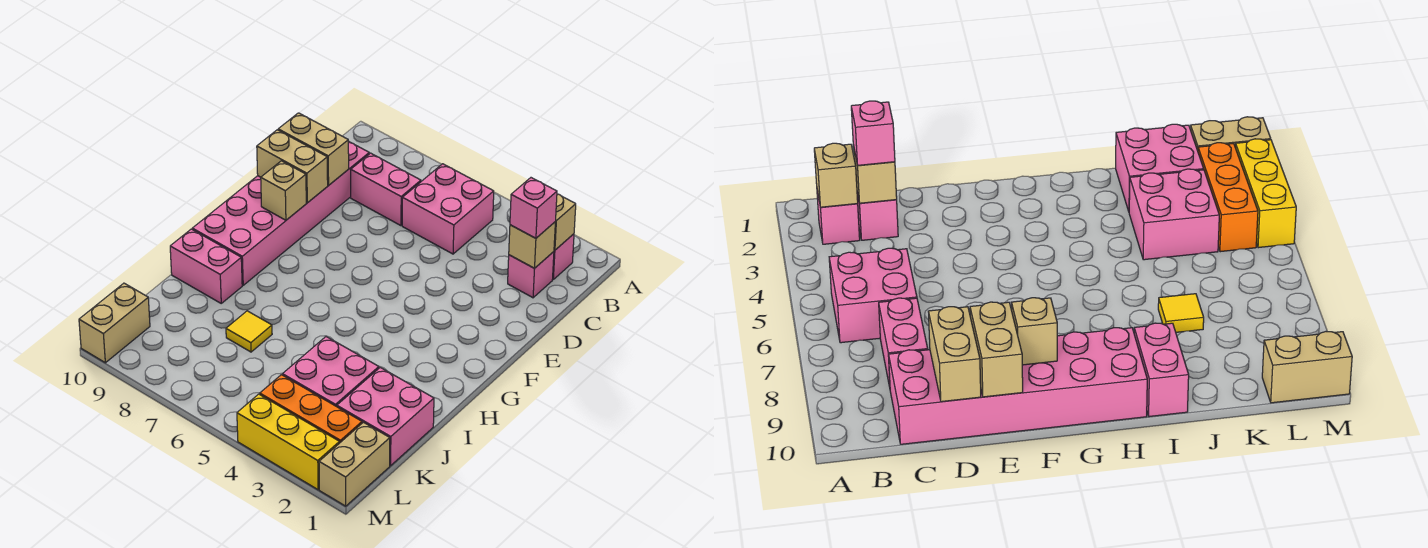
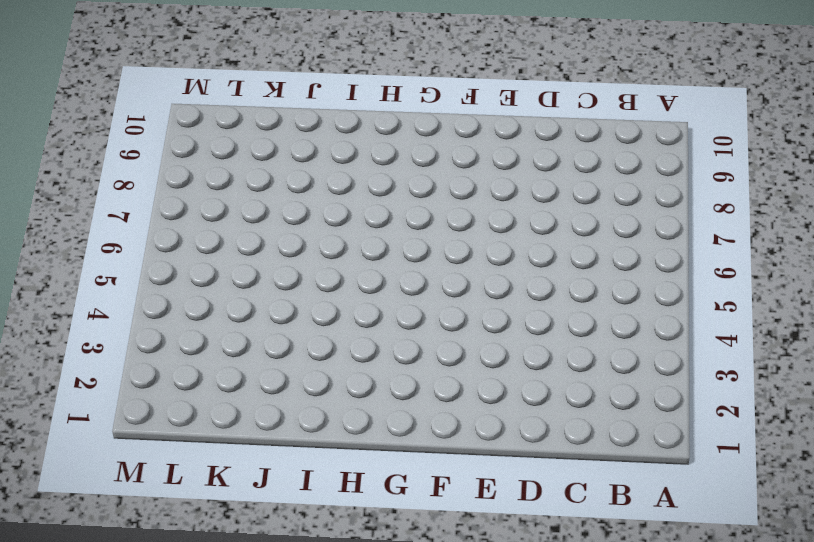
none -> pink 1x1 brick [553,234,574,279]
none -> pink 2x2 brick [402,164,494,254]
none -> pink 1x1 brick [508,252,554,298]

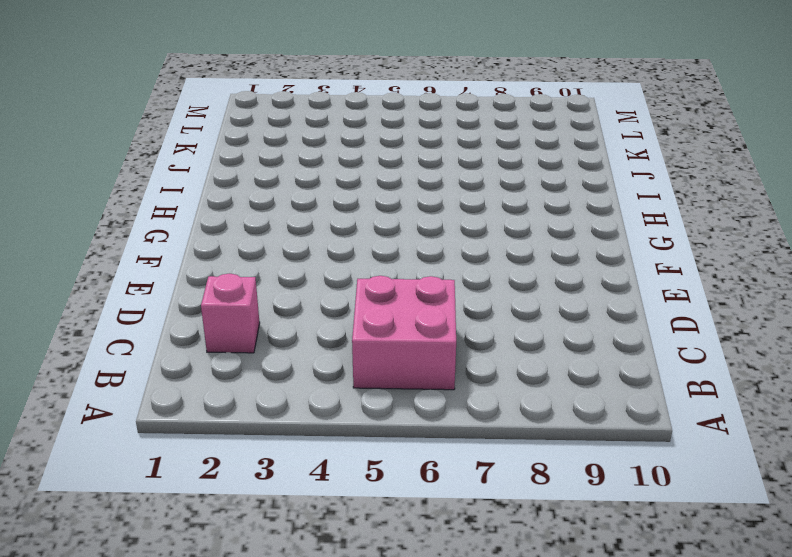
none -> pink 1x1 brick [553,234,574,279]
none -> pink 1x2 brick [351,153,421,226]
none -> pink 2x6 brick [192,141,369,285]

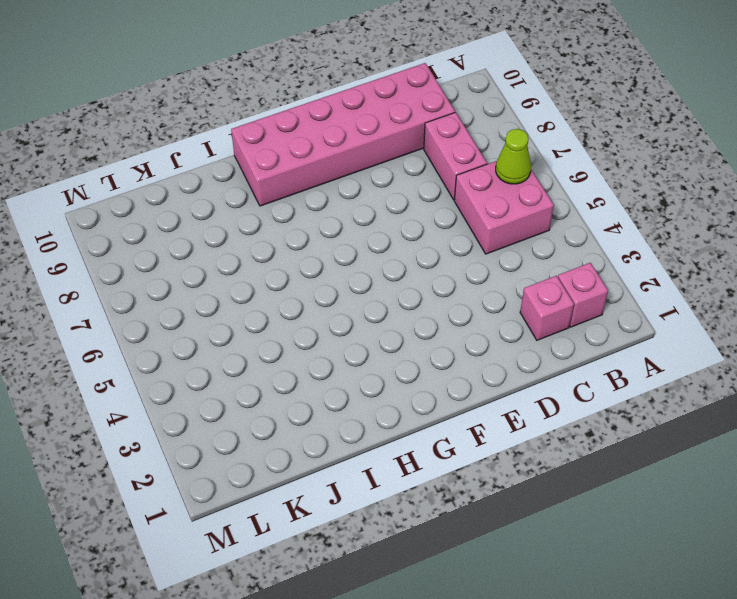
lime 1x1 cone [496,129,531,184] -> none
none -> pink 1x2 brick [170,229,242,303]
none -> pink 2x2 brick [337,367,434,466]
none -> pink 2x2 brick [283,337,379,407]

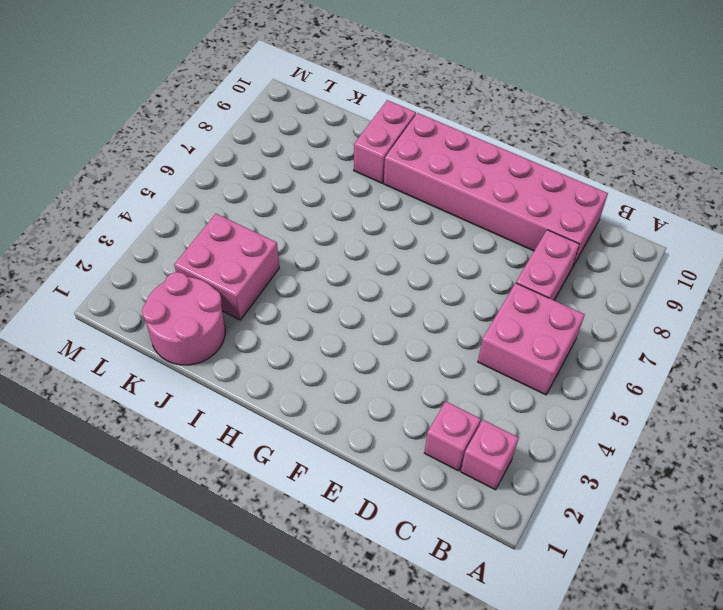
pink 2x2 round brick [142,272,225,365] -> pink 2x2 brick [337,367,434,466]
none -> yellow 1x1 tile [226,311,272,352]
none -> tan 1x2 brick [319,422,390,506]
none -> orange 1x3 brick [260,375,362,442]

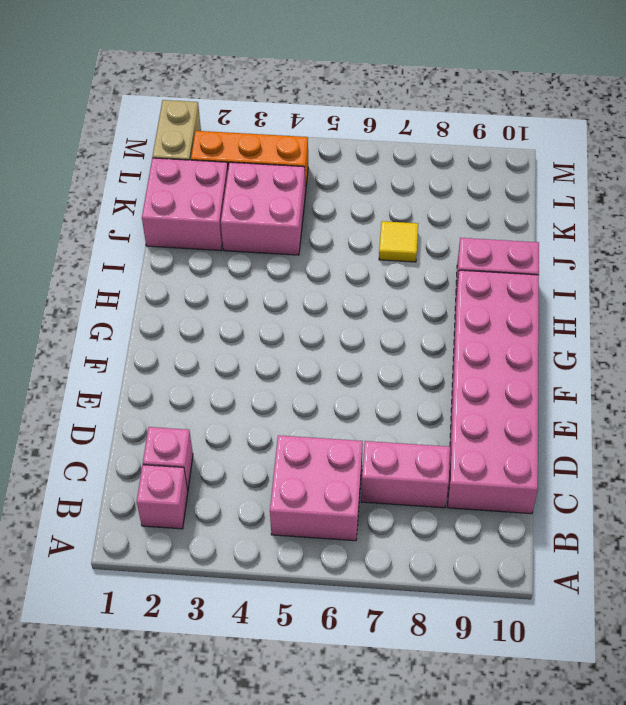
none -> tan 1x2 brick [79,283,150,363]
none -> yellow 1x3 brick [237,394,340,490]
none -> tan 1x1 brick [554,194,576,250]

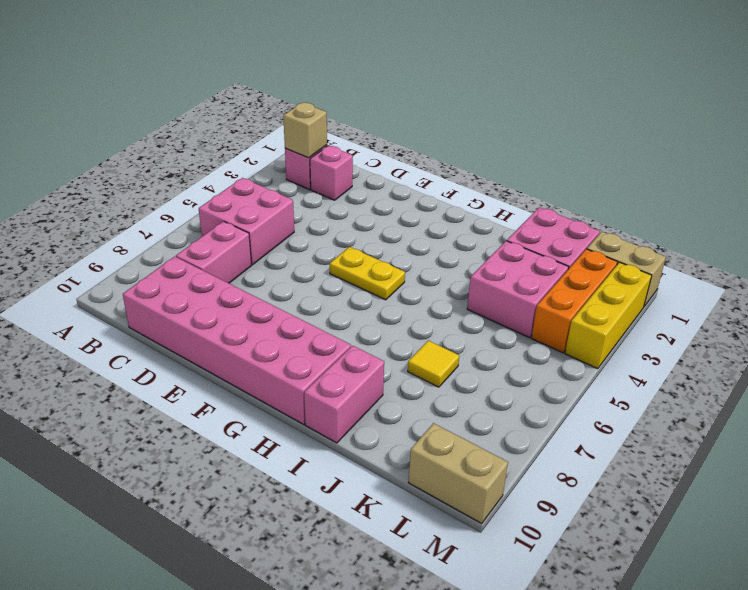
yellow 1x2 plate [330,247,405,300] -> none
none -> tan 1x1 brick [509,222,555,268]
none -> tan 1x2 brick [278,113,349,185]
none -> tan 1x2 brick [257,130,328,203]

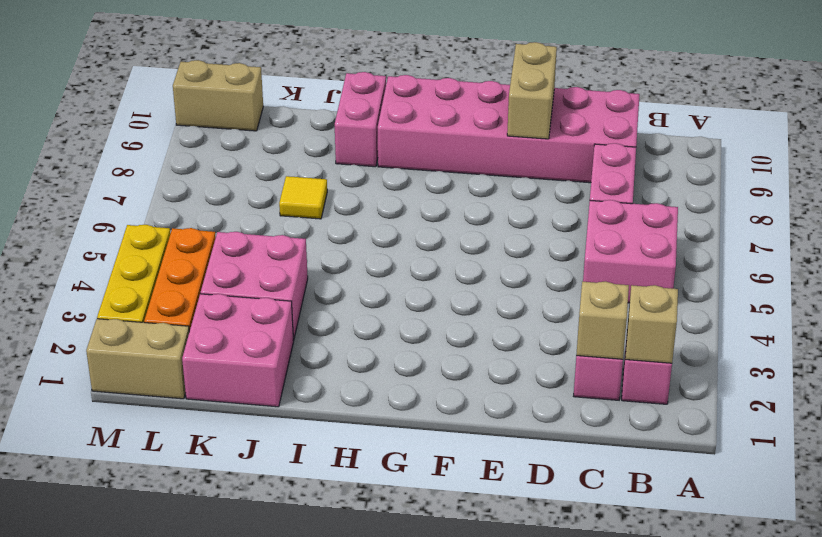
none -> tan 1x2 brick [278,113,349,185]
none -> tan 1x1 brick [261,161,306,220]
none -> pink 1x1 brick [510,178,557,238]

